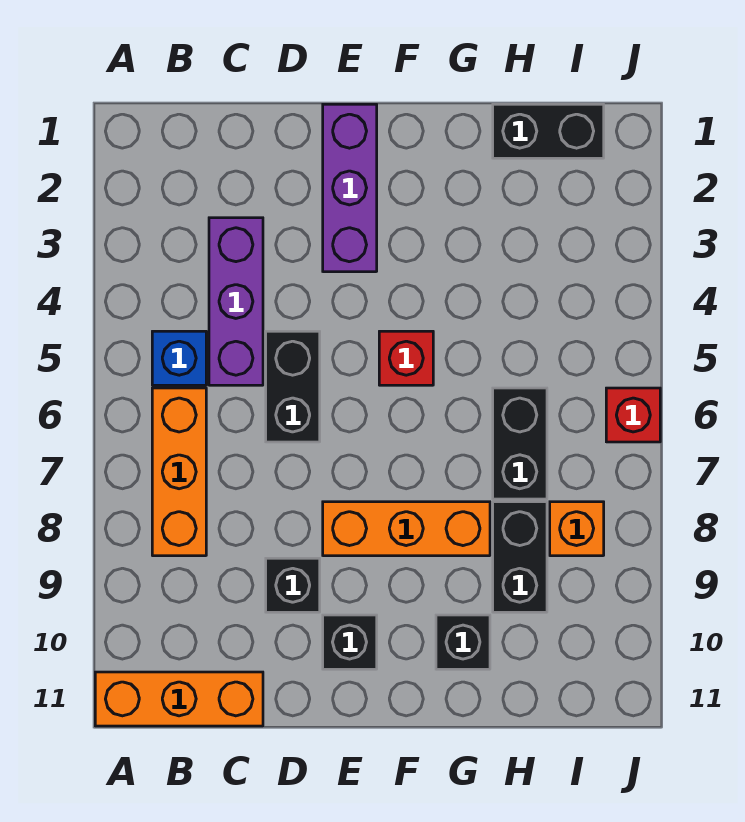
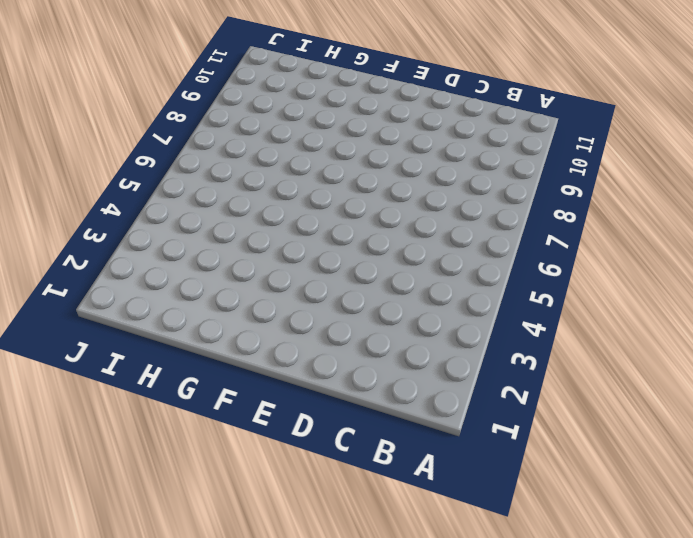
none -> orange 1x3 brick [95,672,263,726]
none -> blue 1x1 brick [152,331,206,385]
none -> orange 1x3 brick [152,388,206,556]

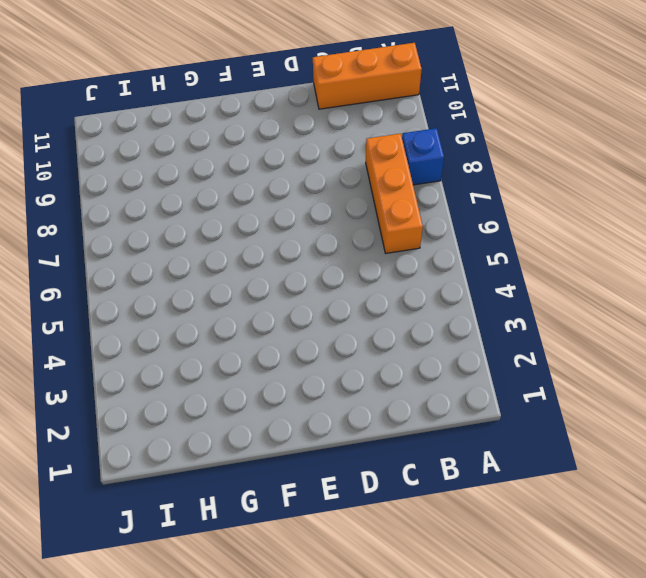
blue 1x1 brick [402,128,444,185] -> blue 1x1 brick moved to [152,331,206,385]
none -> purple 1x3 brick [209,218,263,385]
none -> black 1x2 brick [266,331,320,442]
none -> black 1x1 brick [266,558,320,612]

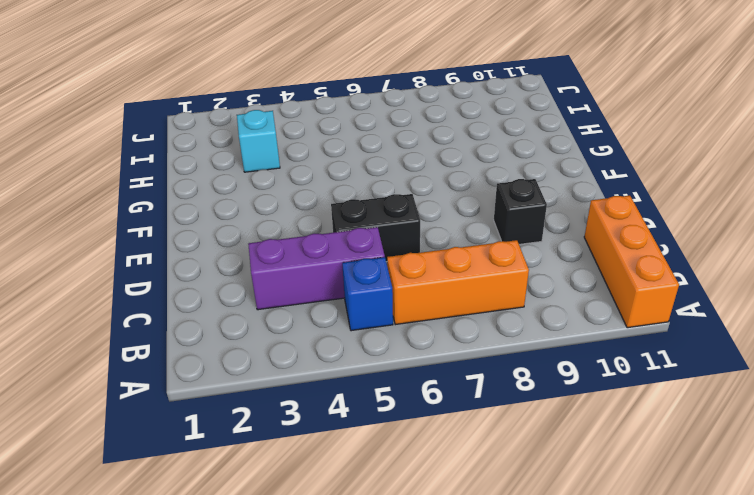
cyan 1x1 brick [237,110,280,172] -> none
none -> purple 1x3 brick [323,104,377,272]
none -> orange 1x3 brick [323,502,490,556]
none -> black 1x1 brick [323,615,377,669]

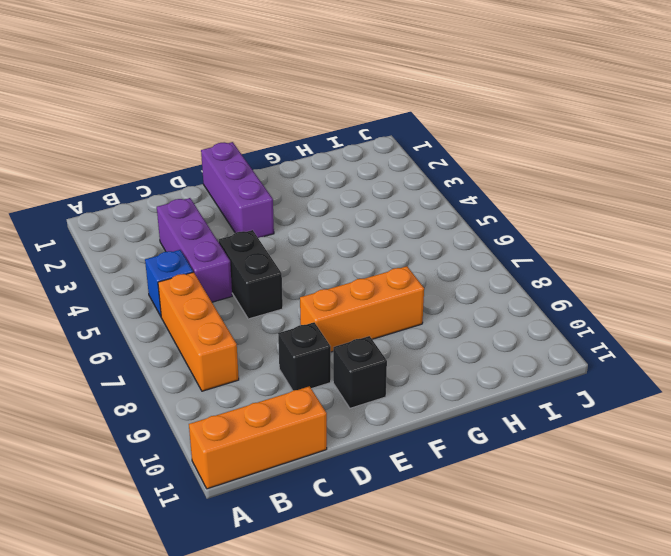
none -> red 1x1 brick [379,331,433,385]
none -> black 1x1 brick [436,615,490,669]
none -> black 1x2 brick [493,104,604,158]

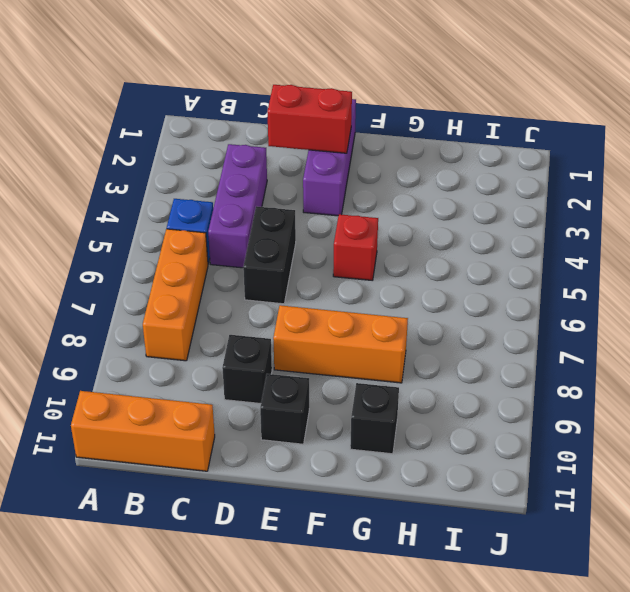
red 1x2 brick [267,85,352,153] -> none
none -> black 1x2 brick [493,104,604,158]
none -> black 1x2 brick [493,388,547,499]
none -> black 1x2 brick [493,502,547,612]

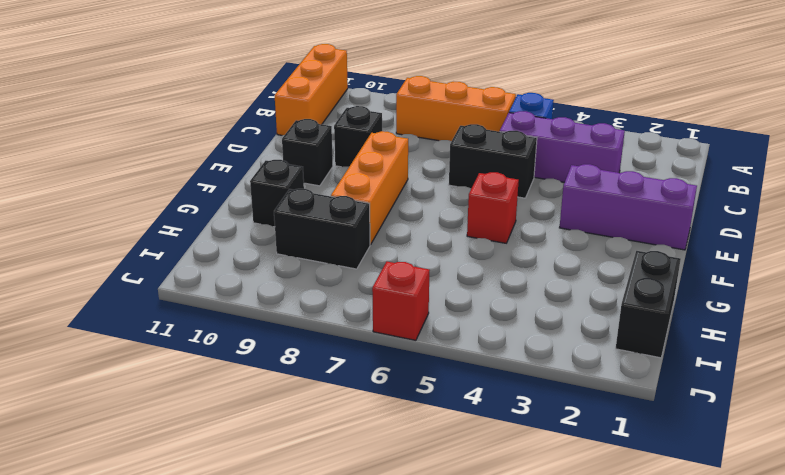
none -> black 1x2 brick [493,388,547,499]
none -> orange 1x1 brick [550,502,604,556]

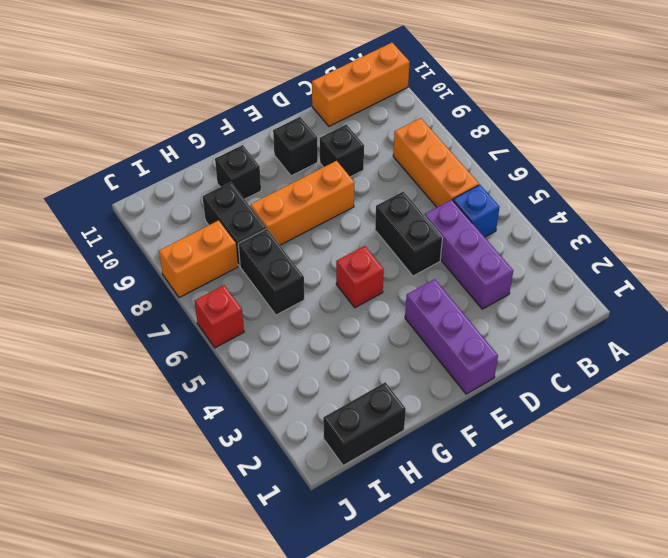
orange 1x2 brick [159,220,238,298] -> orange 1x1 brick [550,502,604,556]

